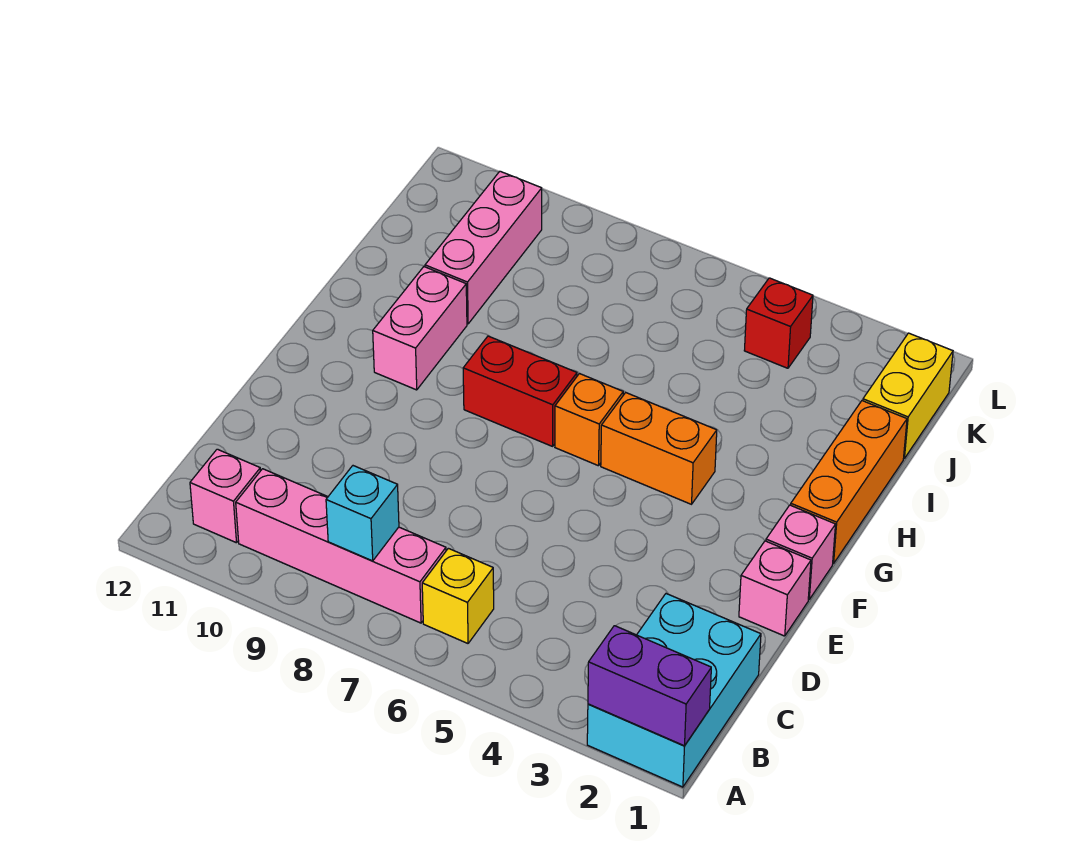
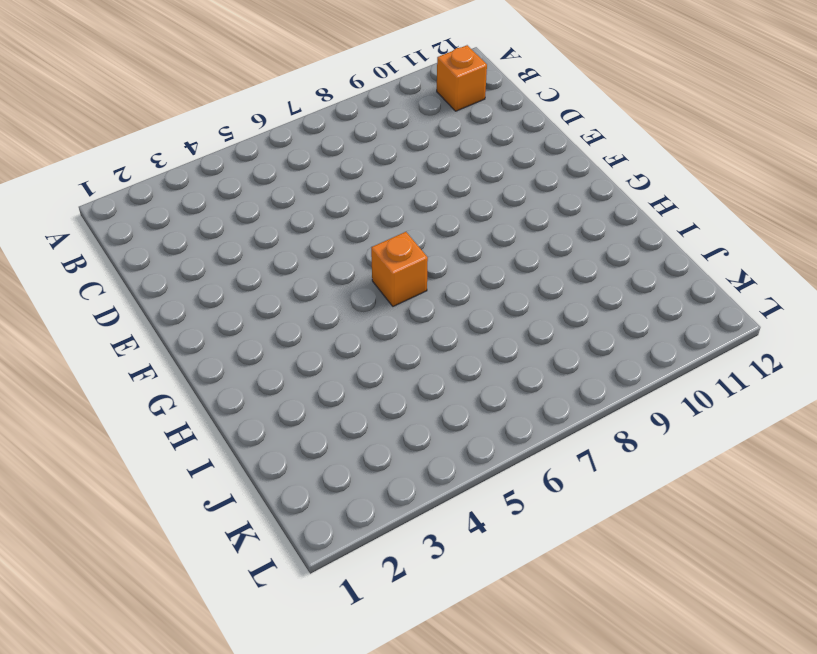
orange 1x1 brick [437,45,487,111] -> pink 1x1 brick [190,449,260,543]
none -> cyan 2x3 brick [587,594,761,787]
none -> yellow 1x1 brick [422,548,494,643]
none -> pink 1x4 brick [236,469,446,623]

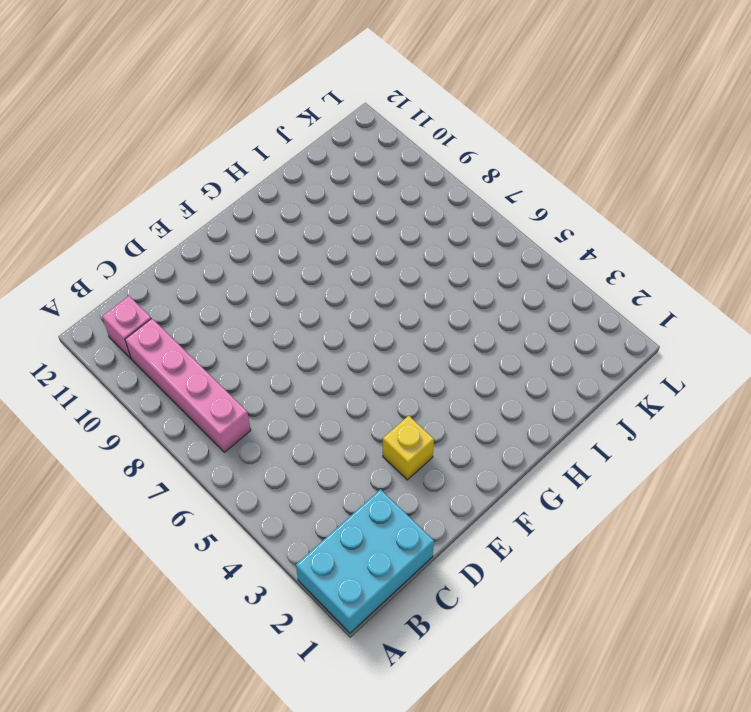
yellow 1x1 brick [383,416,434,480] -> yellow 1x1 brick moved to [422,548,494,643]
none -> pink 1x1 brick [739,541,811,636]
none -> pink 1x1 brick [766,505,835,599]
none -> orange 1x3 brick [791,401,907,564]

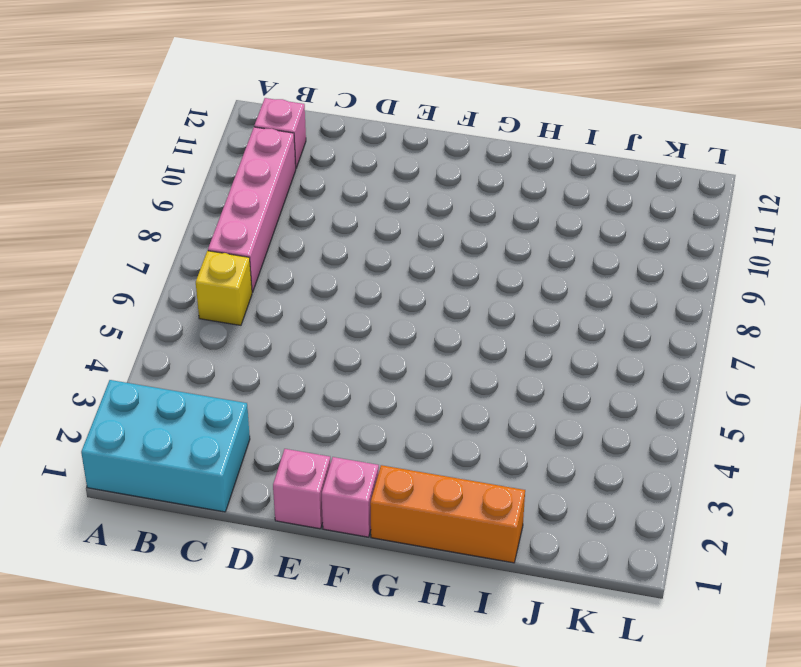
none -> orange 1x2 brick [601,393,717,504]
none -> orange 1x1 brick [555,374,623,466]
none -> red 1x2 brick [463,336,577,446]

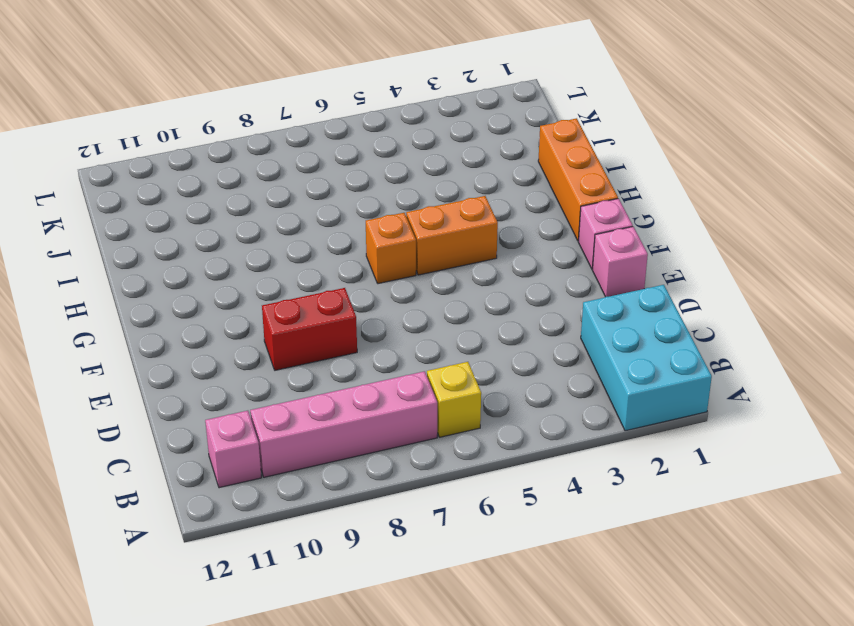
red 1x2 brick [262,288,357,370] -> red 1x2 brick moved to [463,336,577,446]
none -> pink 1x2 brick [373,267,467,390]
none -> pink 1x3 brick [425,171,542,324]
none -> yellow 1x2 brick [863,333,953,458]

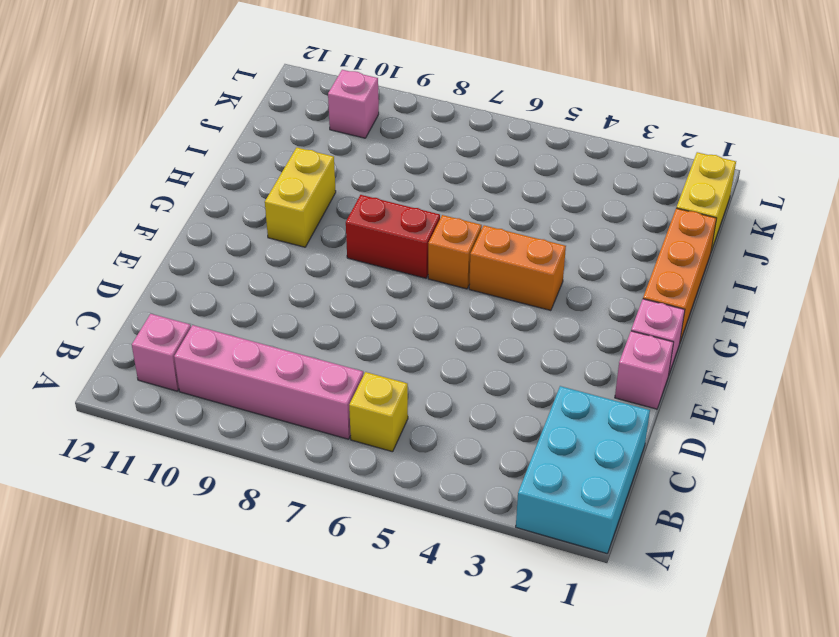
yellow 1x2 brick [265,148,336,247] -> pink 1x2 brick [373,267,467,390]
pink 1x1 brick [328,70,379,138] -> pink 1x3 brick [425,171,542,324]
none -> red 1x1 brick [744,278,813,368]
none -> purple 1x2 brick [588,626,711,746]
none -> cyan 1x1 brick [326,466,399,561]

